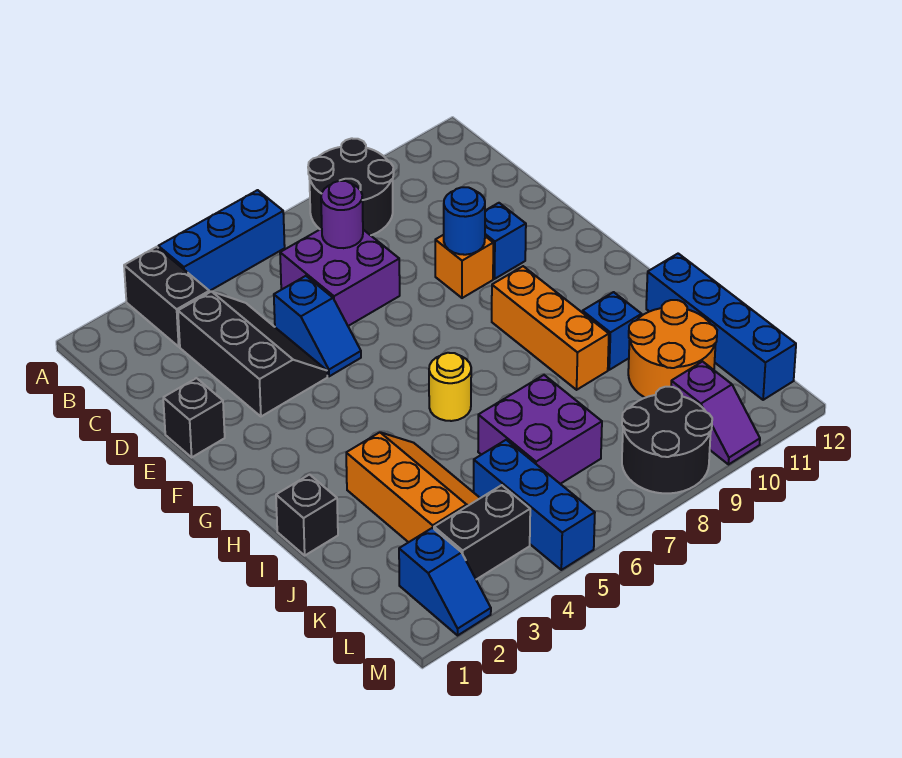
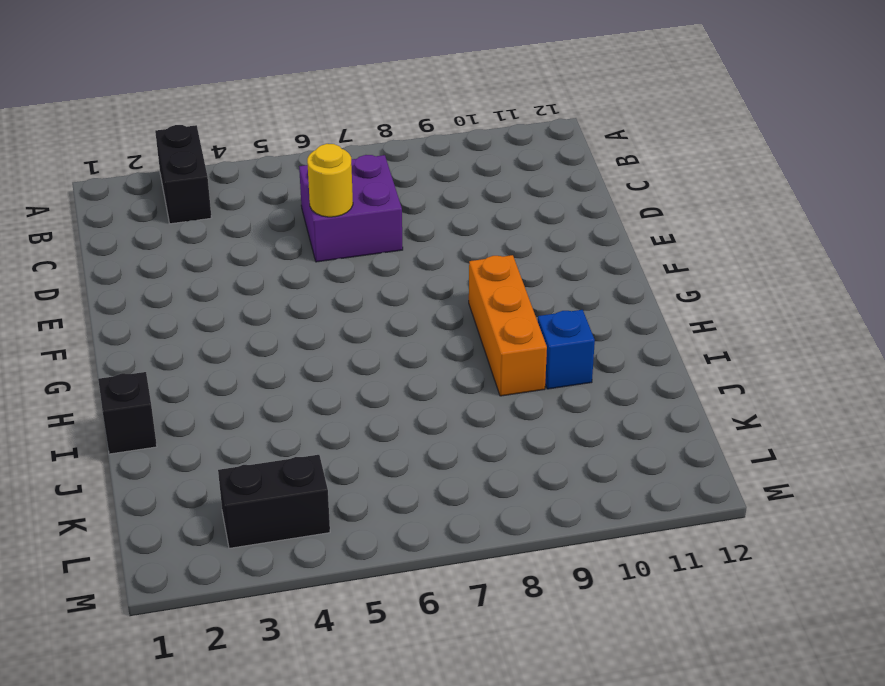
yellow 1x1 round brick [307,144,353,217] -> yellow 1x1 round brick moved to [429,353,471,421]
none -> blue 1x3 brick [158,190,285,291]
none -> black 2x2 round brick [308,138,394,235]
none -> black 2x3 slope [178,292,327,417]

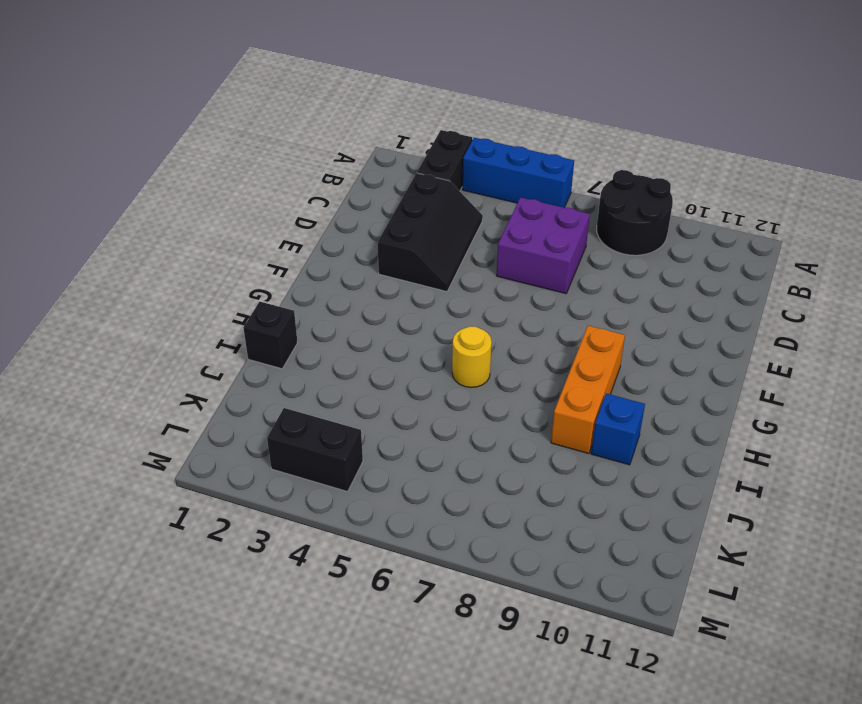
none -> blue 1x2 slope [274,276,361,376]
none -> black 1x1 brick [163,378,225,457]
none -> orange 1x1 brick [435,235,493,298]

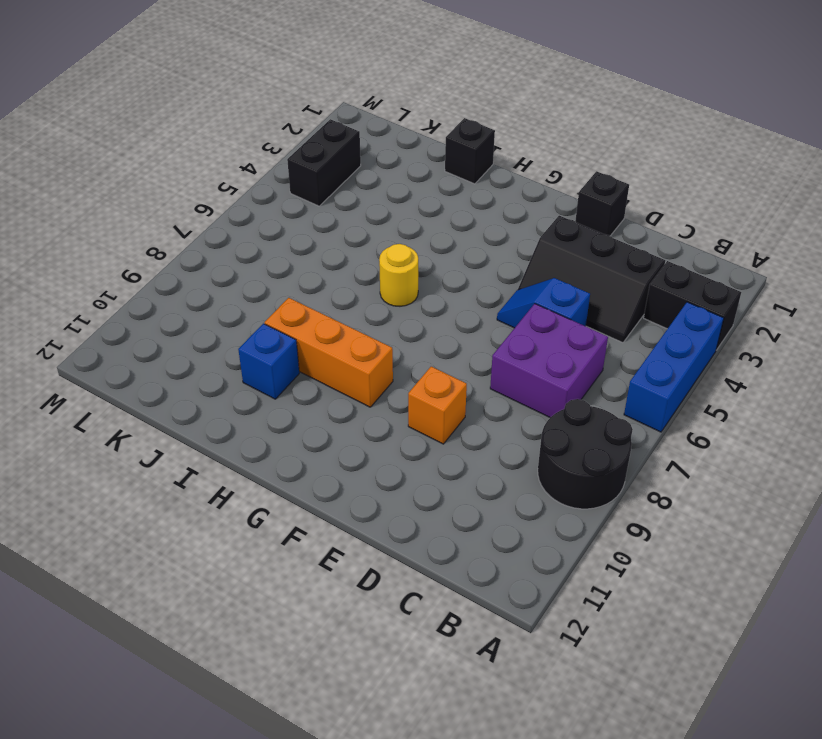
none -> blue 1x1 brick [485,203,526,279]
none -> orange 2x3 slope [346,432,480,542]
none -> blue 1x4 brick [646,254,796,400]

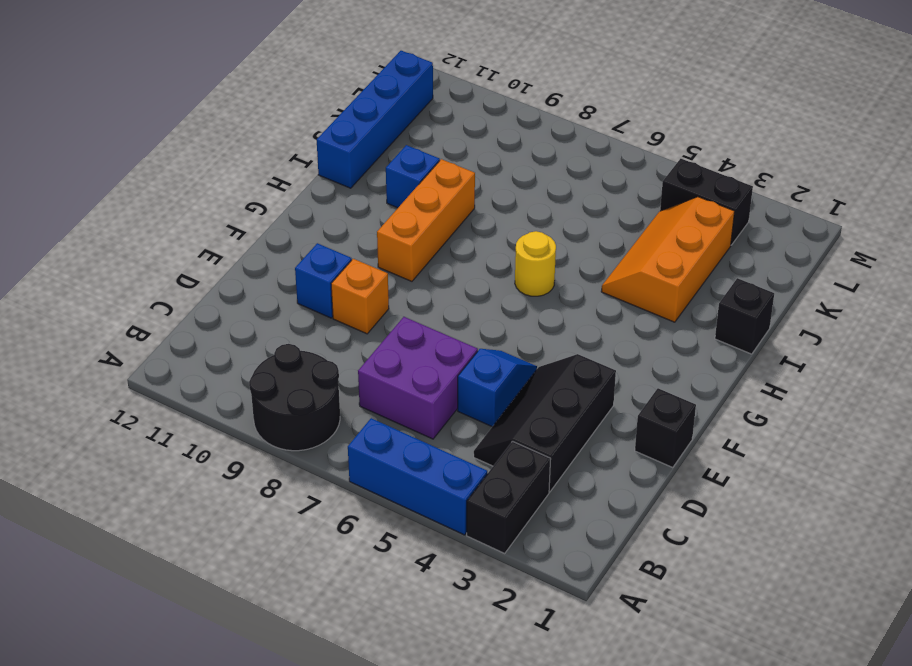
none -> purple 2x2 brick [478,375,602,484]
none -> orange 2x2 round brick [628,300,717,398]
none -> blue 1x3 brick [474,440,595,570]

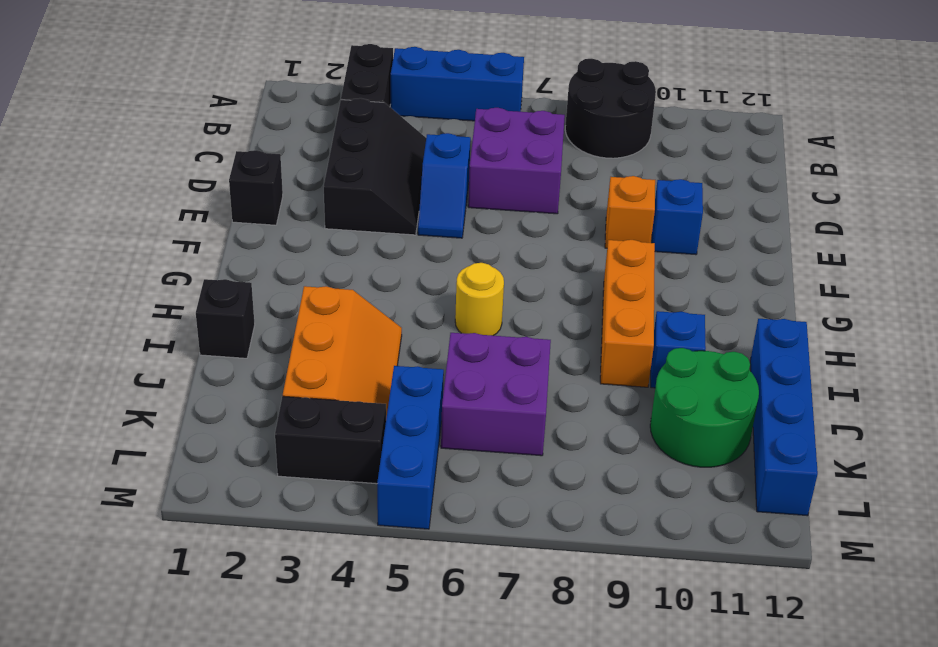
green 2x2 round brick [650,348,759,467] -> orange 2x2 round brick [628,300,717,398]
none -> blue 1x2 slope [399,528,491,635]
none -> black 2x2 round brick [622,387,712,493]
none -> purple 1x2 slope [671,362,760,464]

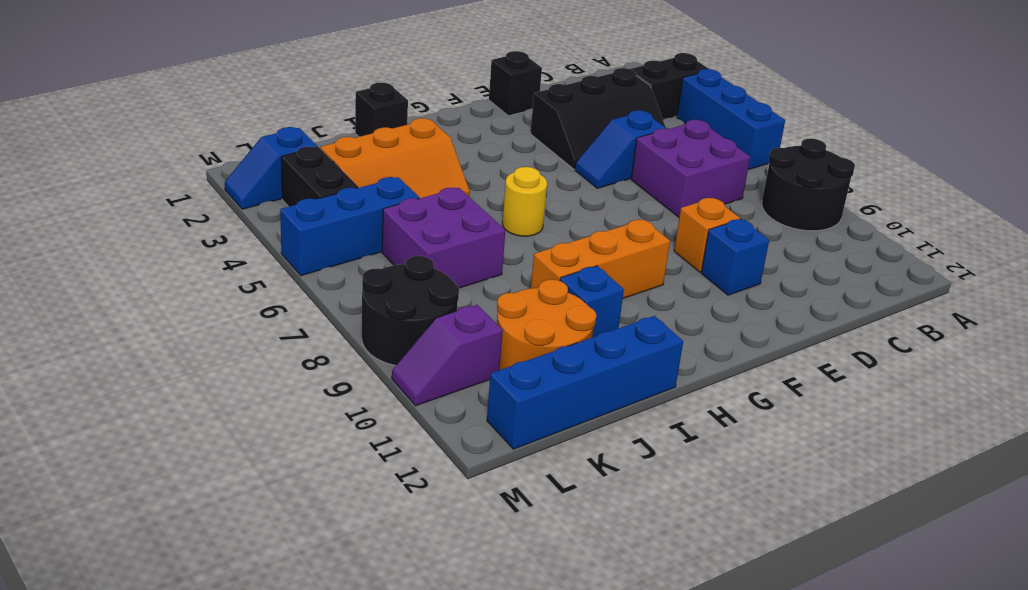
none -> purple 1x1 round brick [321,181,363,248]
none -> blue 1x1 round brick [444,187,485,255]

